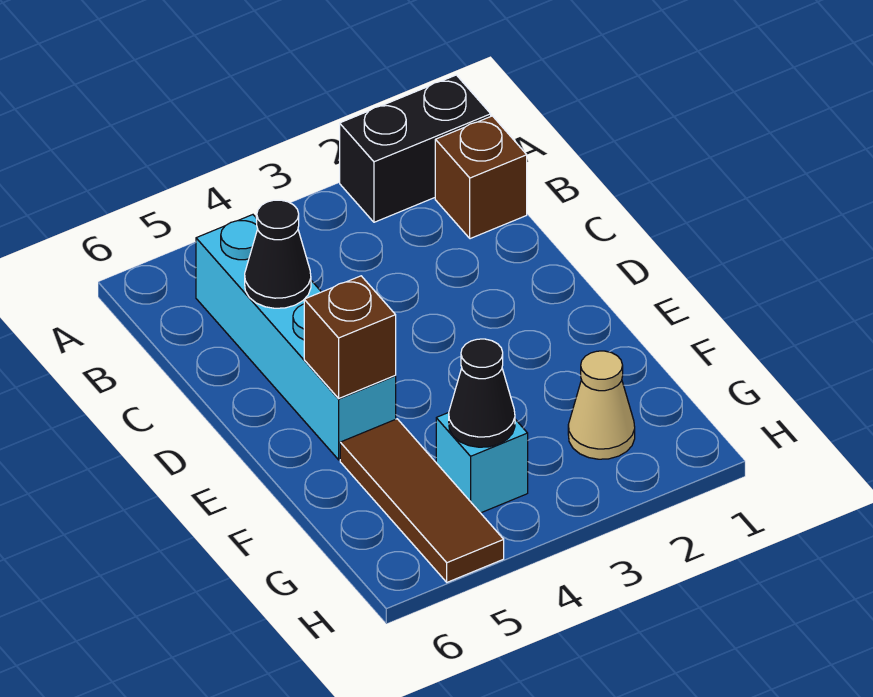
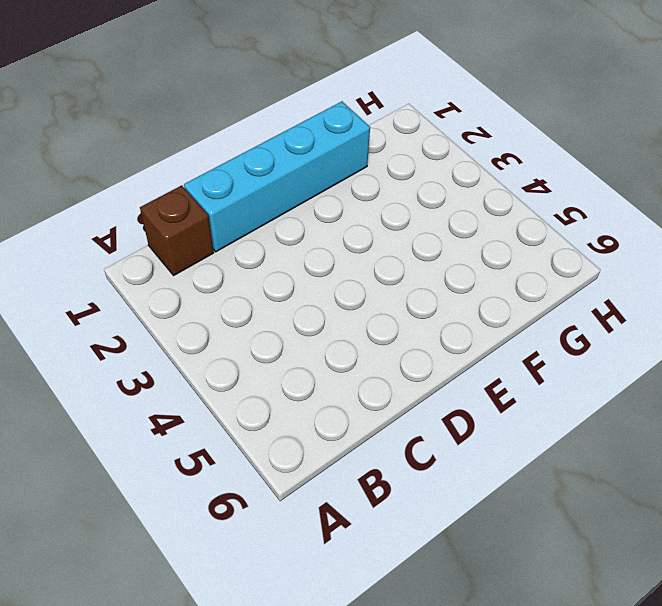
cyan 1x4 brick [184,102,370,252] -> cyan 1x4 brick moved to [196,215,396,460]
none -> black 1x2 brick [340,75,491,222]
none -> brown 1x3 tile [340,419,504,582]

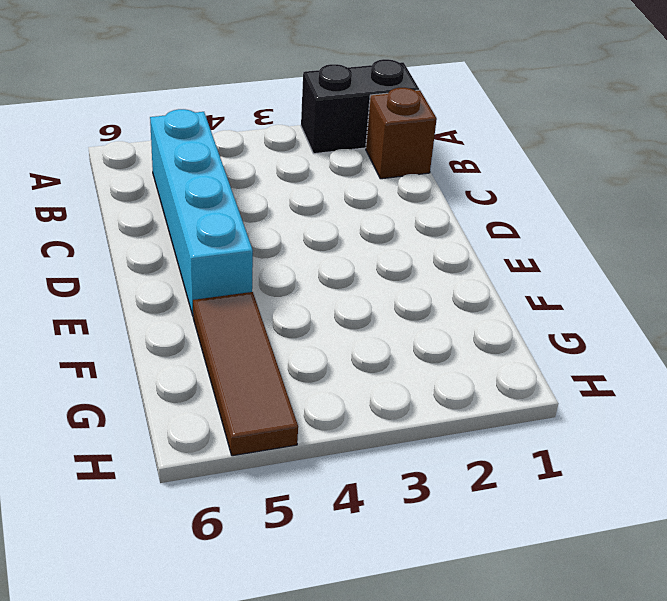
none -> tan 1x1 cone [568,351,635,459]
none -> cyan 1x1 brick [436,413,528,513]

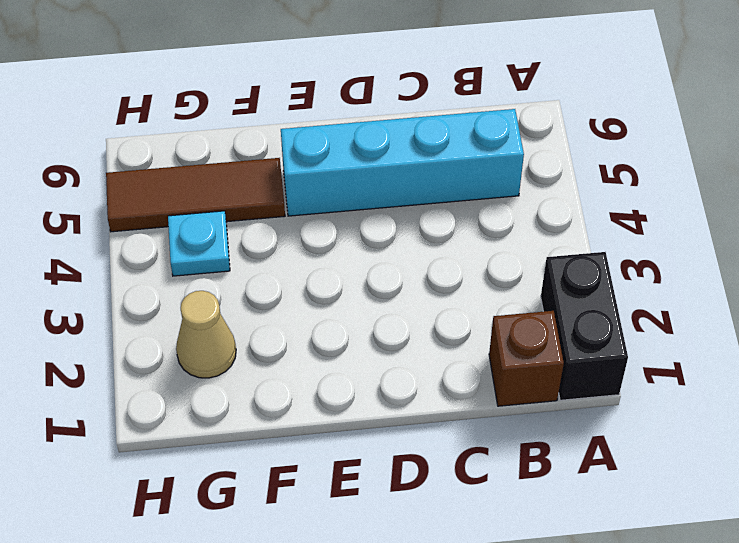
cyan 1x1 plate [168,211,230,276] -> cyan 1x1 brick [436,413,528,513]
none -> black 1x1 cone [245,200,311,308]
none -> brown 1x1 brick [304,276,396,398]

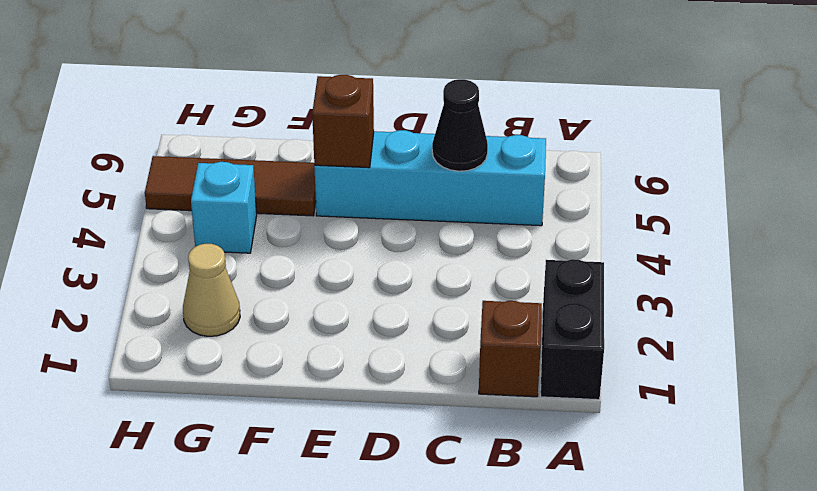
none -> black 1x1 cone [449,339,515,447]

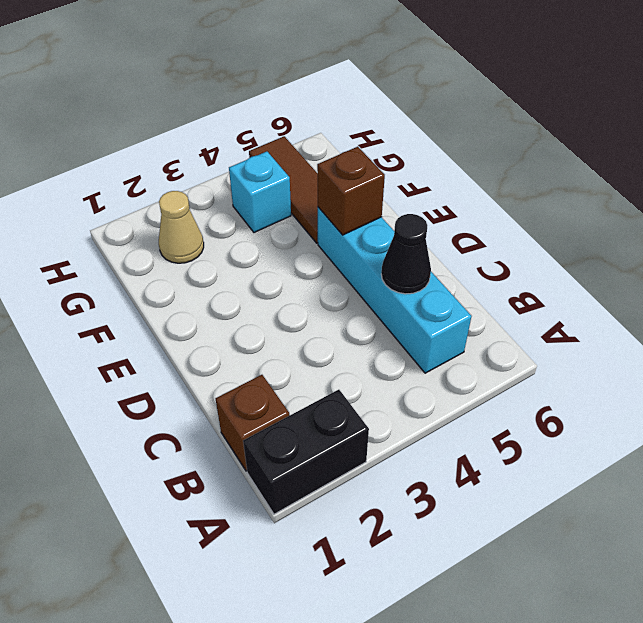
none -> black 1x1 cone [449,339,515,447]

